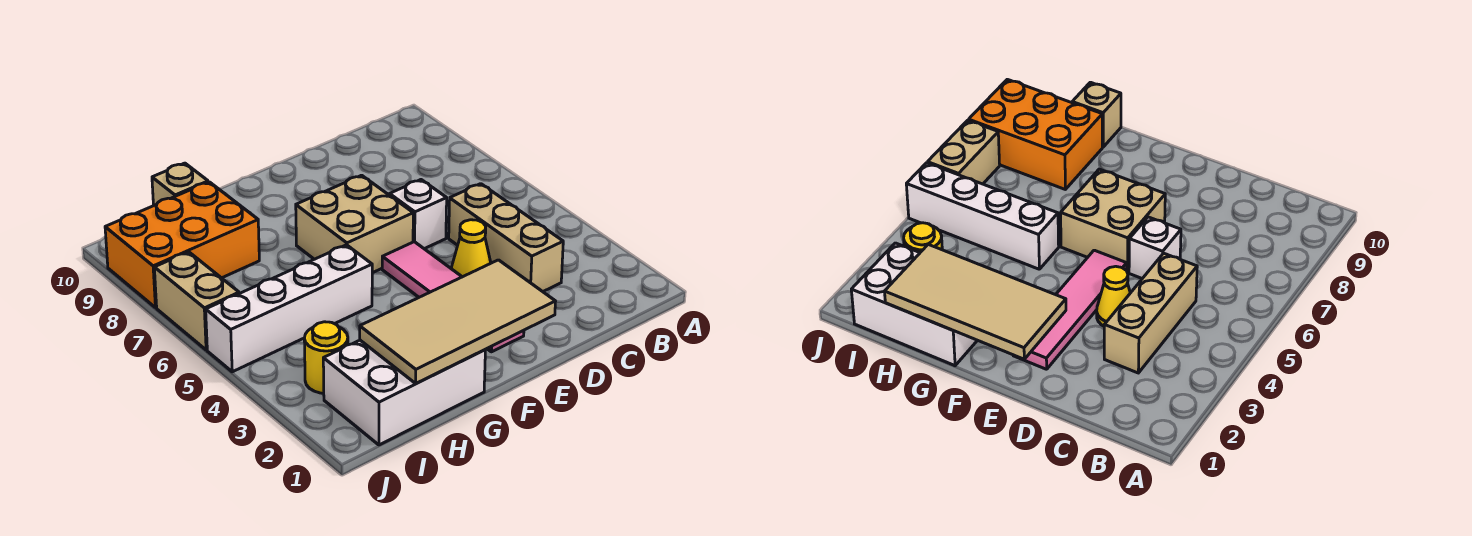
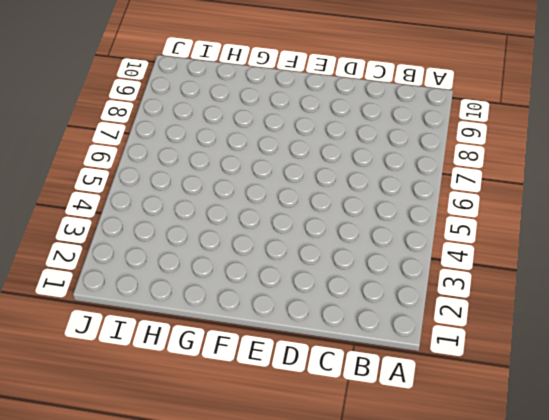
none -> tan 1x3 brick [449,184,563,292]
none -> yellow 1x1 cone [451,220,491,277]
none -> white 1x1 brick [390,180,447,249]

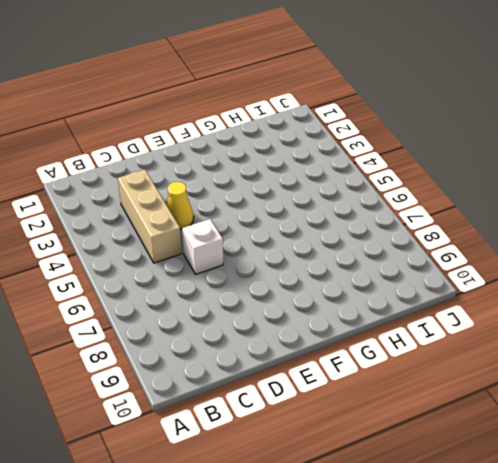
none -> pink 1x4 tile [382,242,524,352]
none -> tan 2x2 brick [296,175,413,273]
none -> white 2x3 brick [323,340,485,445]

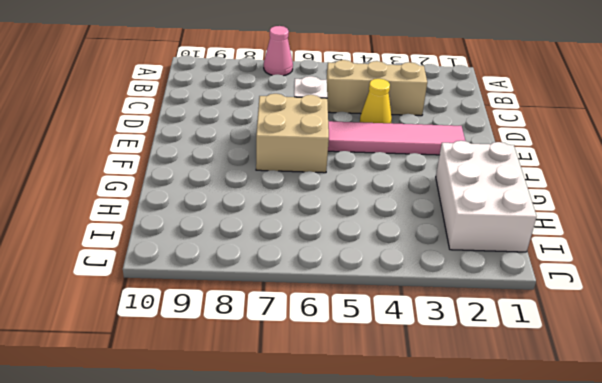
pink 1x1 cone [264,26,293,76] -> none
none -> white 1x4 brick [206,245,372,372]
none -> orange 2x3 brick [105,182,259,308]
none -> tan 1x1 brick [152,163,208,206]

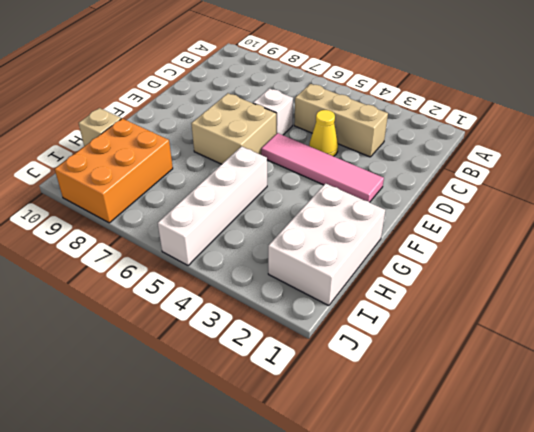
none -> yellow 1x1 round brick [304,322,348,393]
none -> tan 1x2 brick [154,252,239,350]
none -> tan 2x4 tile [360,260,556,383]

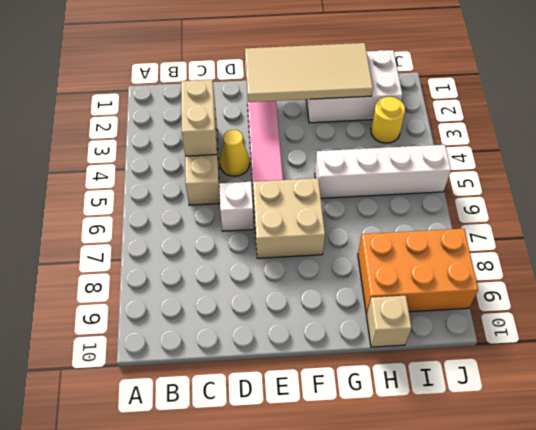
tan 1x2 brick [181,80,217,156] -> tan 1x2 brick moved to [154,252,239,350]

